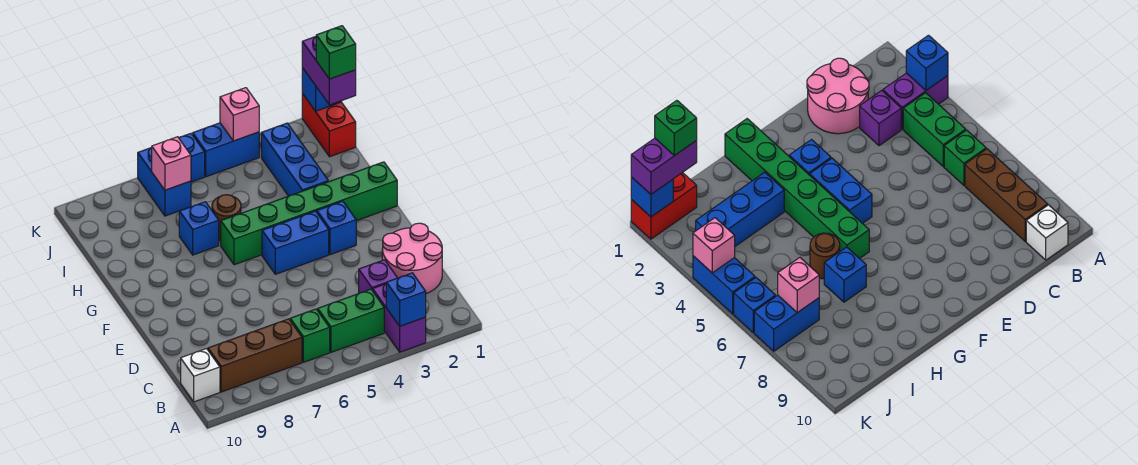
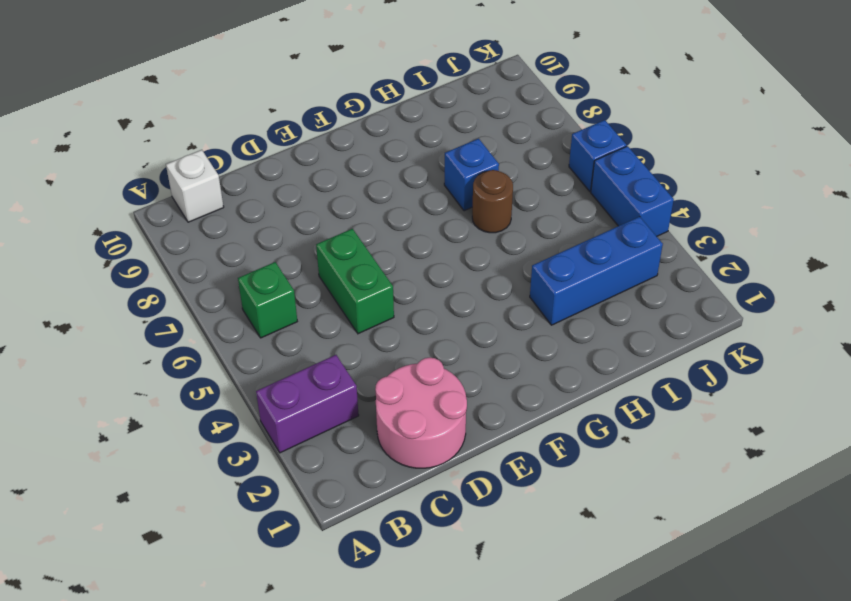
green 1x2 brick [316,229,394,334] -> green 1x2 brick moved to [318,289,384,352]
none -> brown 1x3 brick [208,319,302,392]
none -> purple 1x1 brick [359,260,397,293]
none -> blue 1x1 brick [317,201,356,255]

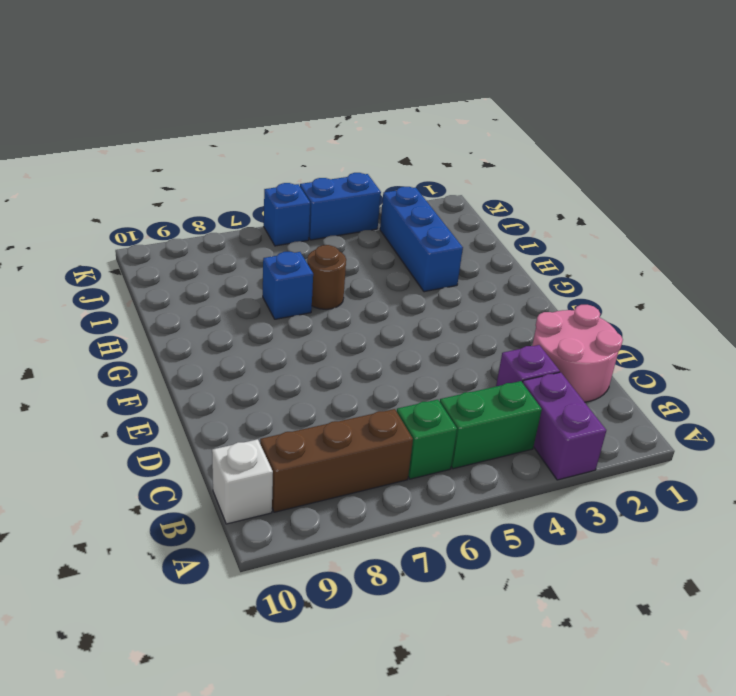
none -> blue 1x1 brick [317,201,356,255]
none -> blue 1x2 brick [262,211,329,274]
none -> green 1x6 brick [221,162,397,265]

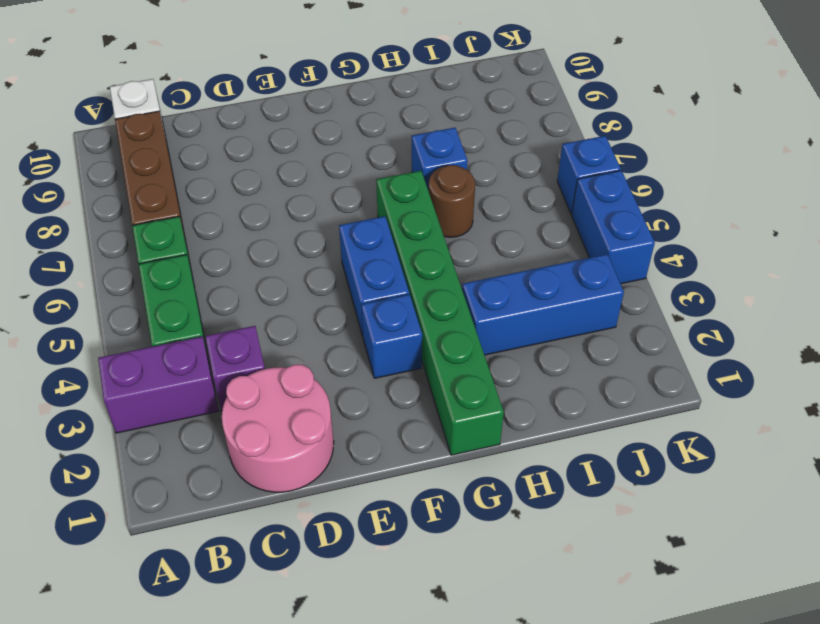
none -> red 1x2 brick [302,94,356,157]
none -> blue 1x2 brick [138,148,191,216]
none -> blue 1x1 brick [386,273,426,326]

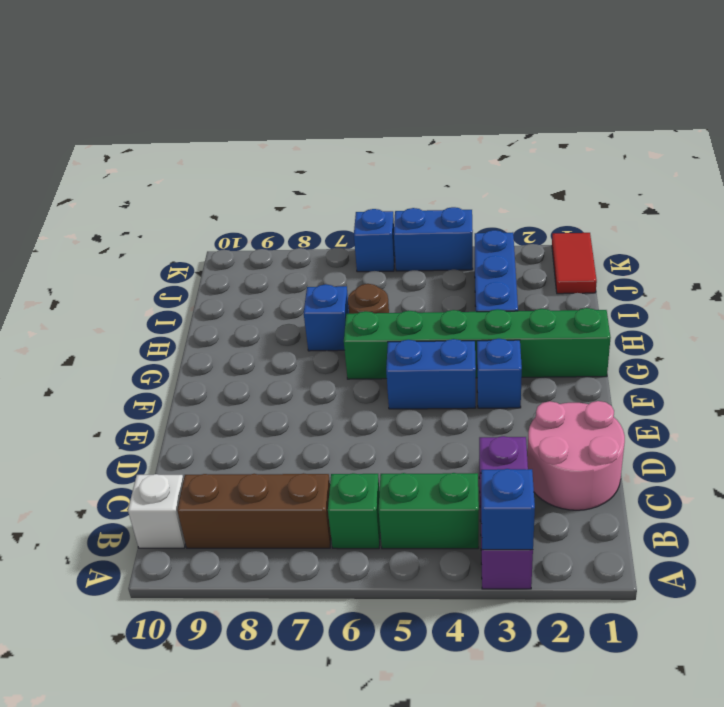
red 1x2 tile [552,233,597,294] -> red 1x2 brick [302,94,356,157]
none -> blue 1x2 brick [138,148,191,216]
none -> pink 1x1 brick [151,137,191,190]
none -> blue 1x1 brick [302,68,342,111]

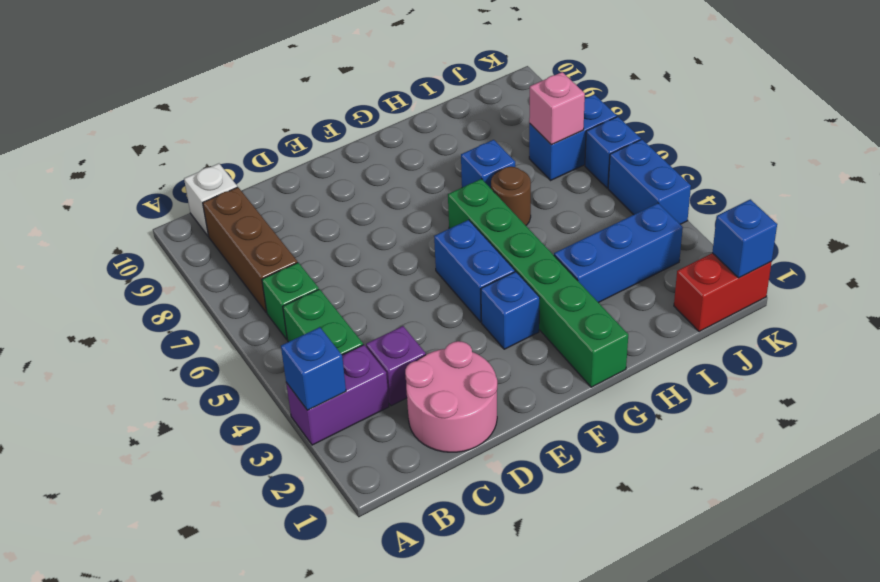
none -> pink 1x1 brick [220,88,259,141]
none -> purple 1x2 brick [302,37,356,105]
none -> green 1x1 brick [316,26,356,79]

